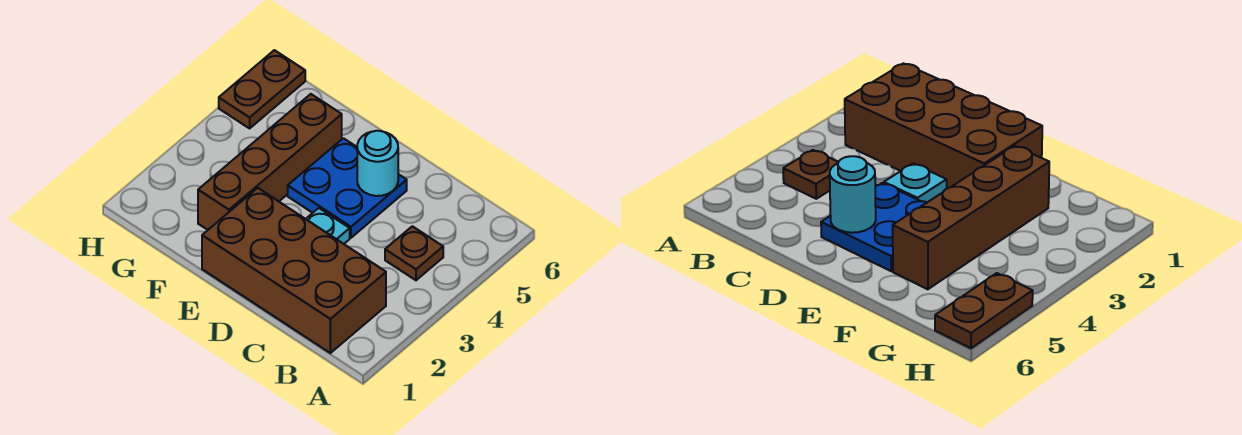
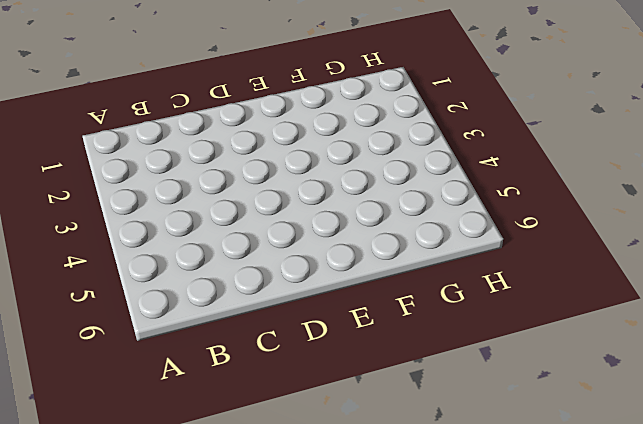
none -> brown 2x4 brick [202,188,386,353]
none -> brown 1x1 plate [385,226,443,280]

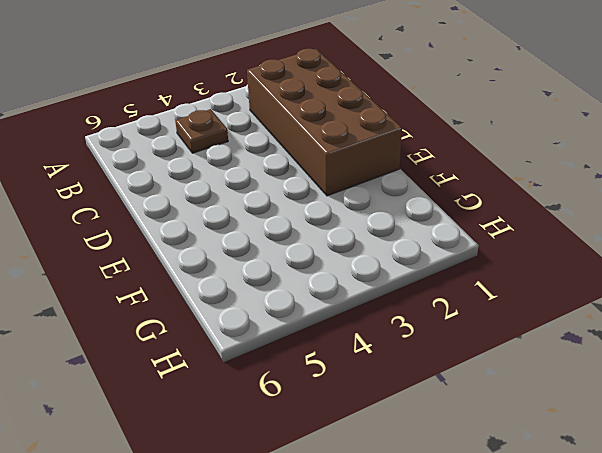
none -> cyan 1x1 plate [306,208,350,244]
none -> blue 2x2 plate [288,138,407,238]

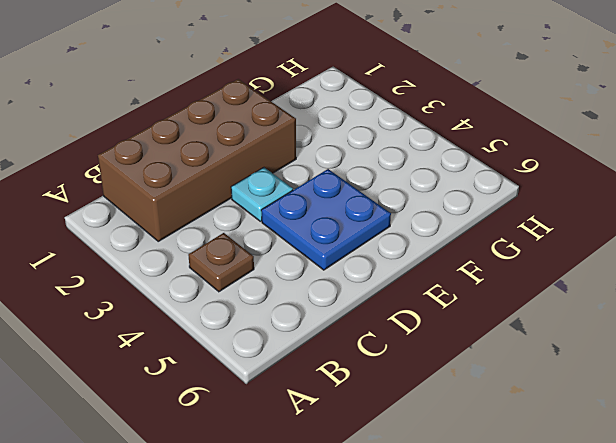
none -> brown 1x4 brick [198,94,342,230]
none -> brown 1x2 plate [219,50,305,128]

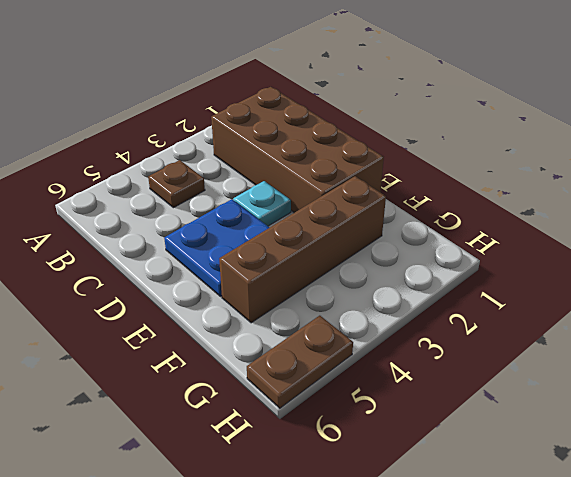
none -> cyan 1x1 round brick [357,131,398,196]

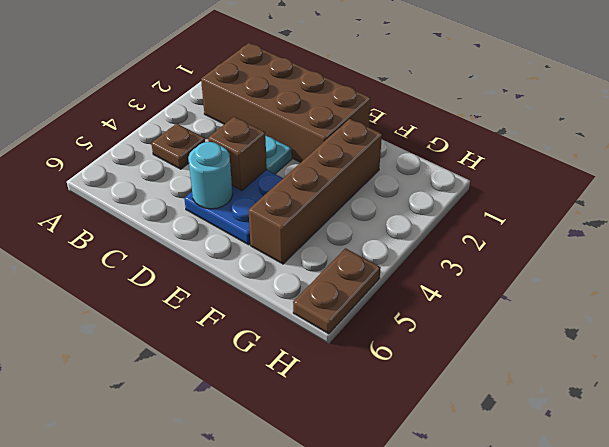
brown 1x1 brick [208,117,267,191] -> none

